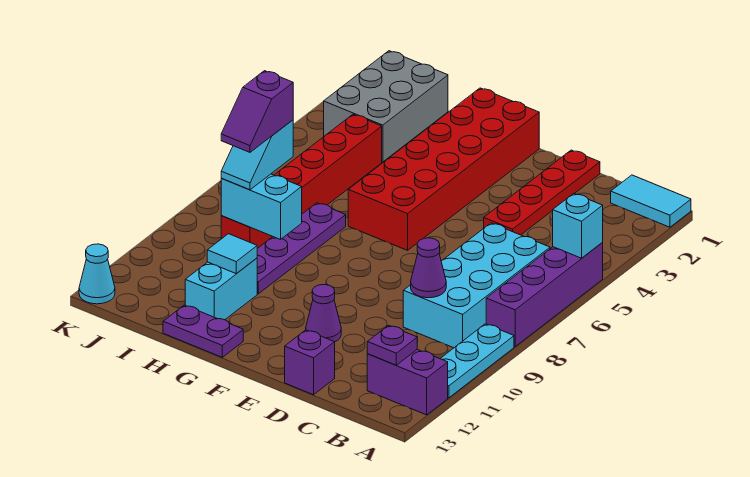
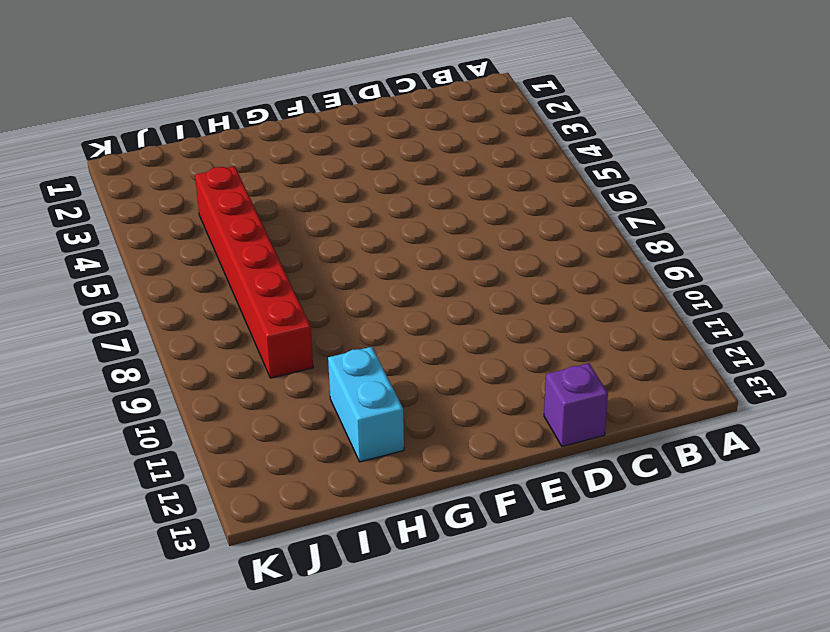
none -> cyan 1x2 tile [611,175,691,227]
none -> purple 1x4 brick [486,242,603,347]
none -> cyan 1x3 plate [440,324,514,398]

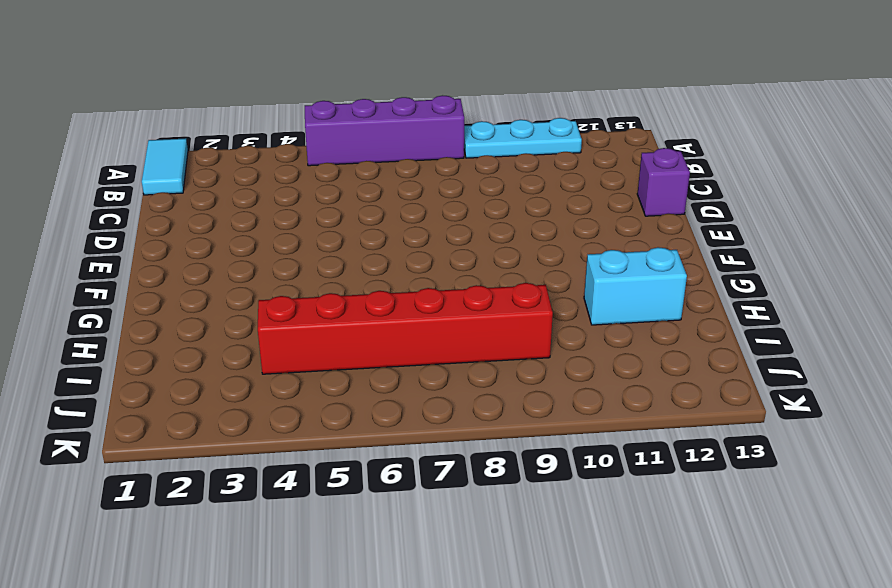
none -> purple 1x2 brick [367,350,448,415]
none -> cyan 2x4 brick [403,223,550,348]
none -> red 1x4 plate [484,150,600,235]

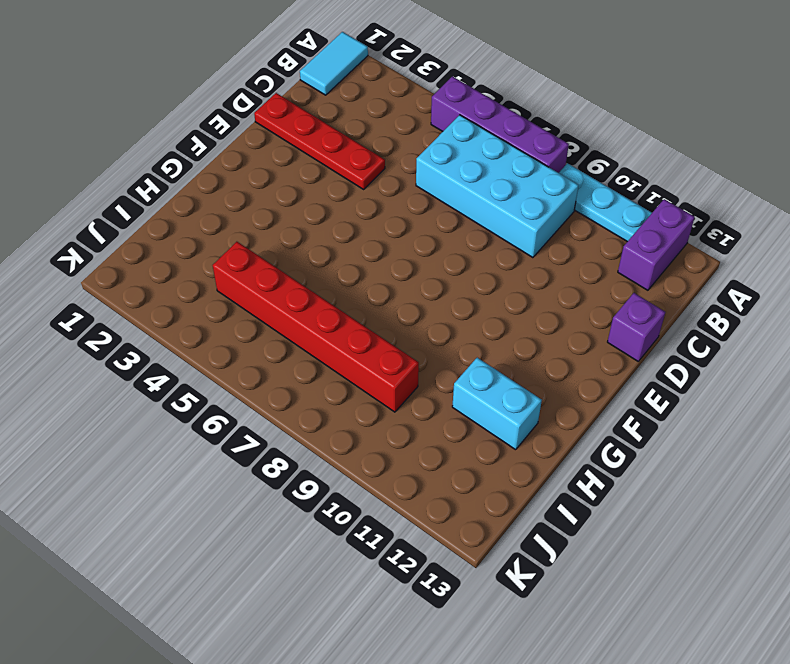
none -> purple 1x1 cone [306,285,341,342]
none -> red 2x6 brick [348,88,539,250]
none -> purple 1x2 plate [163,305,243,357]

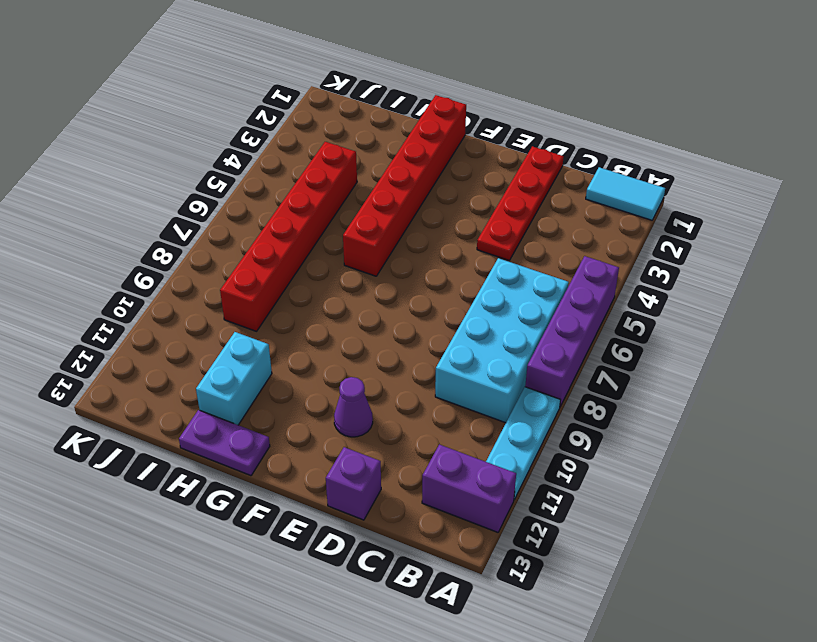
red 1x6 brick [343,95,466,276] -> red 2x6 brick [348,88,539,250]
none -> purple 1x4 plate [257,203,346,294]
none -> grey 2x3 brick [324,51,448,162]
none -> cyan 1x1 cone [79,244,115,304]

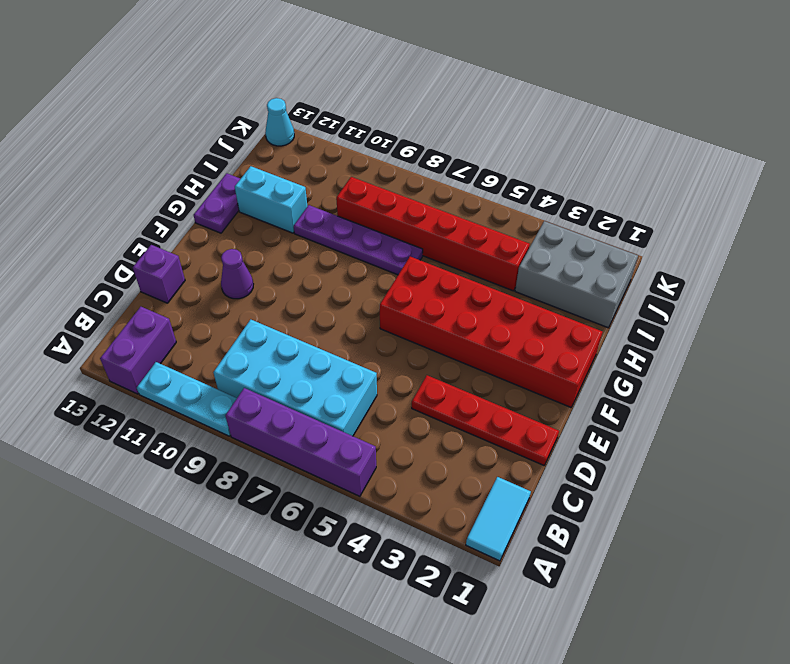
none -> cyan 1x1 brick [553,194,603,258]
none -> purple 1x1 plate [367,325,417,365]
none -> purple 1x1 cone [411,238,446,298]

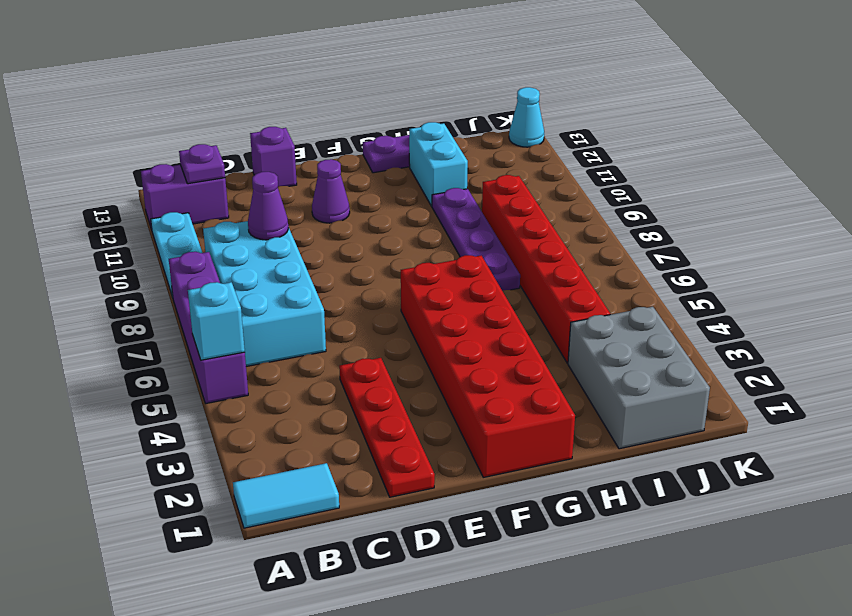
none -> cyan 1x2 brick [221,174,302,240]
none -> cyan 1x1 tile [207,234,257,274]
none -> cyan 1x2 slope [221,120,293,190]

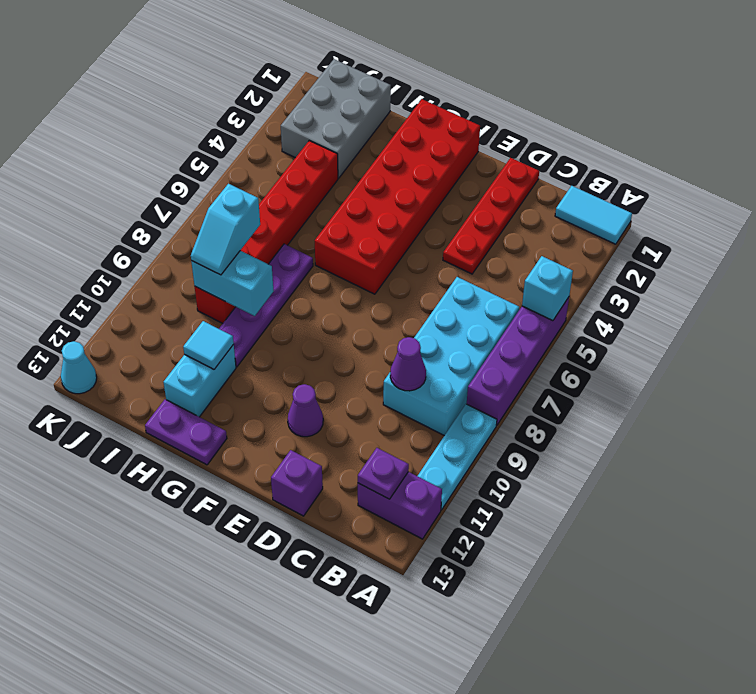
none -> purple 1x2 slope [221,71,293,152]

